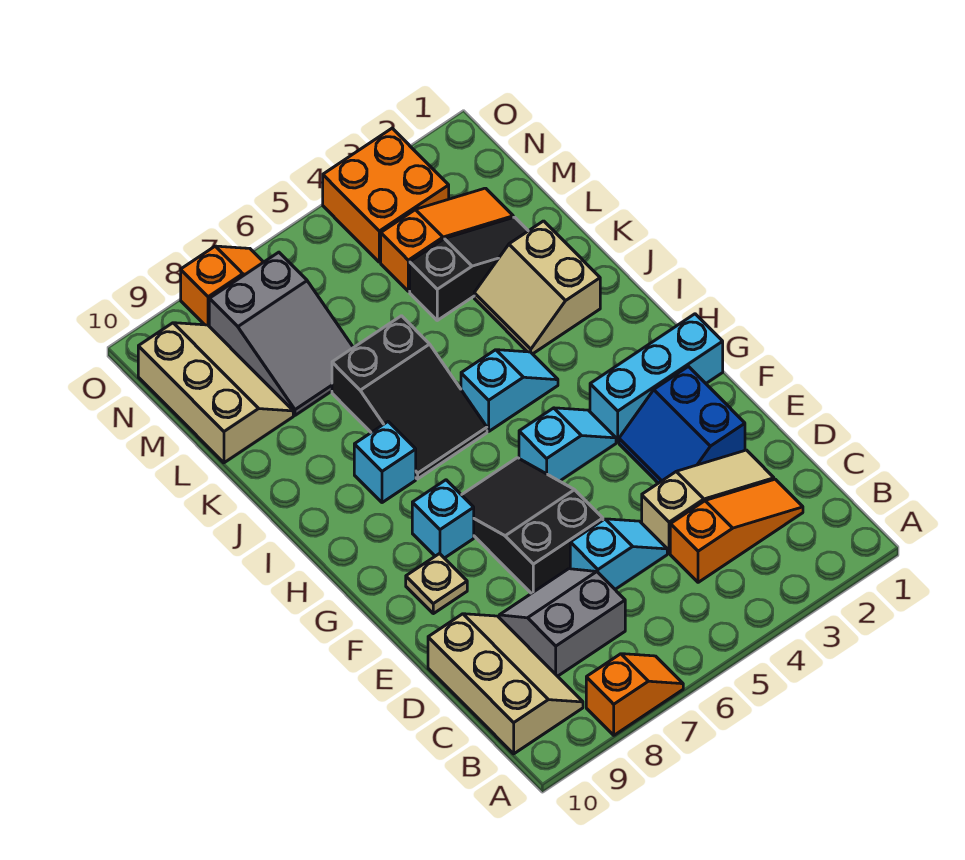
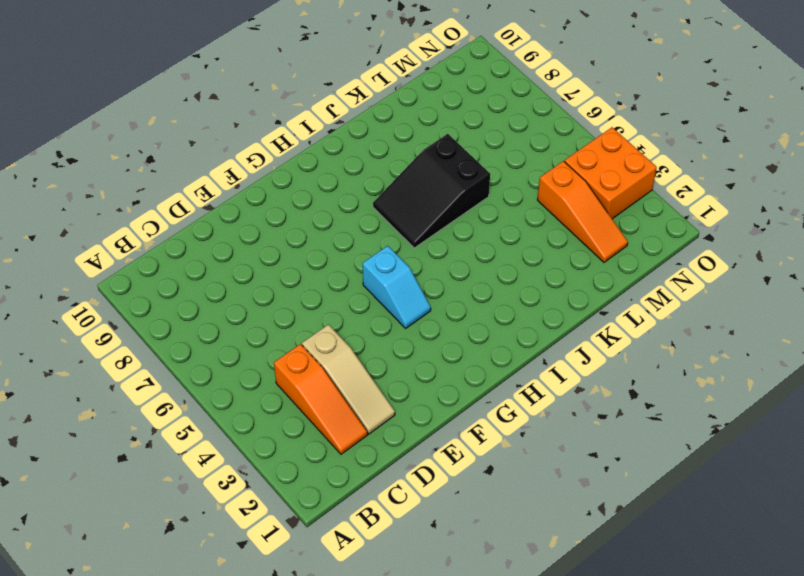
none -> orange 1x2 slope [586,654,683,735]
none -> tan 2x3 slope [428,614,583,754]
none -> grey 2x2 slope [499,569,625,676]

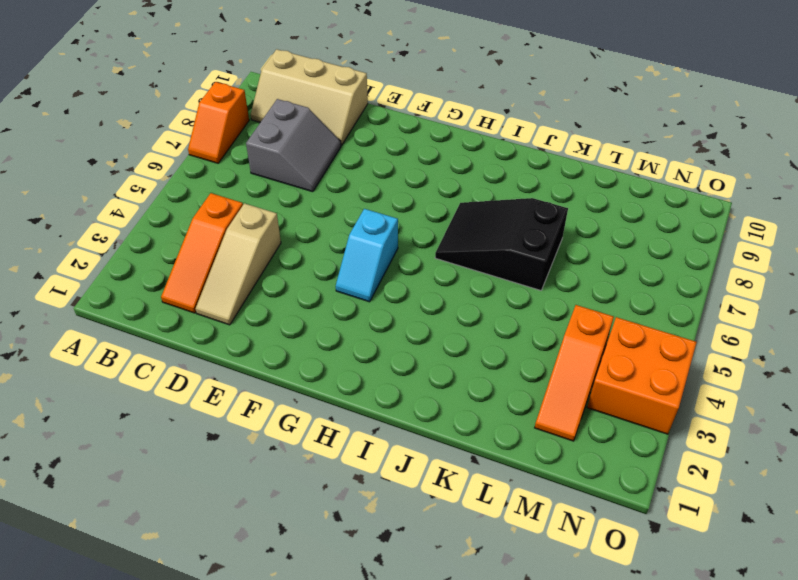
none -> cyan 1x2 slope [570,519,667,589]
none -> blue 2x2 slope [619,367,745,483]
none -> black 2x3 slope [462,458,603,593]

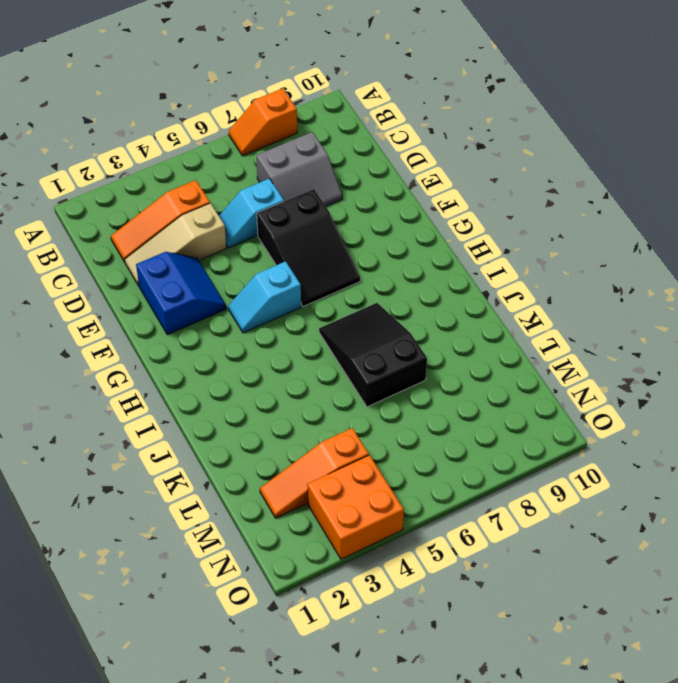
none -> tan 2x3 slope [428,614,583,754]
none -> tan 1x1 plate [406,554,467,614]
none -> cyan 1x3 brick [590,314,723,442]

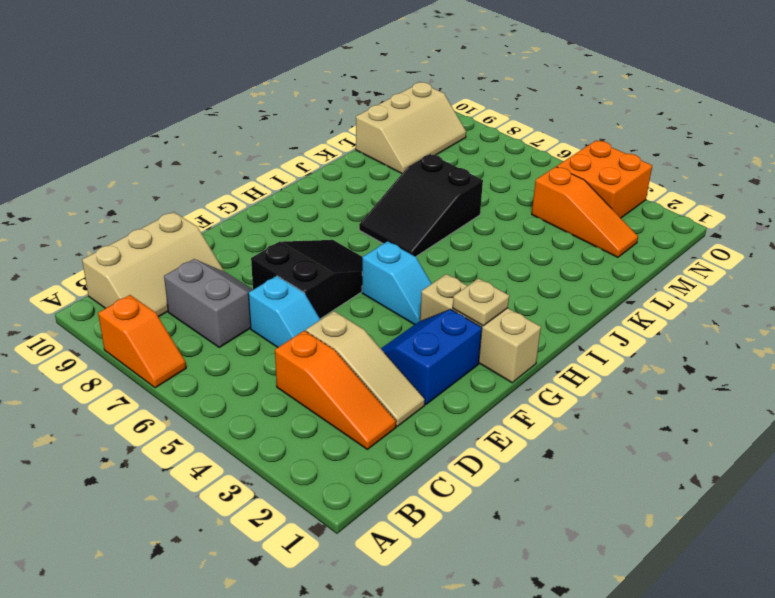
tan 1x3 brick [420,274,541,383] -> cyan 1x3 brick [590,314,723,442]
tan 1x1 plate [453,278,509,326] -> tan 1x1 plate moved to [406,554,467,614]
none -> cyan 1x1 brick [412,480,474,558]
none -> cyan 1x2 slope [461,350,558,431]
none -> cyan 1x1 brick [354,422,416,503]

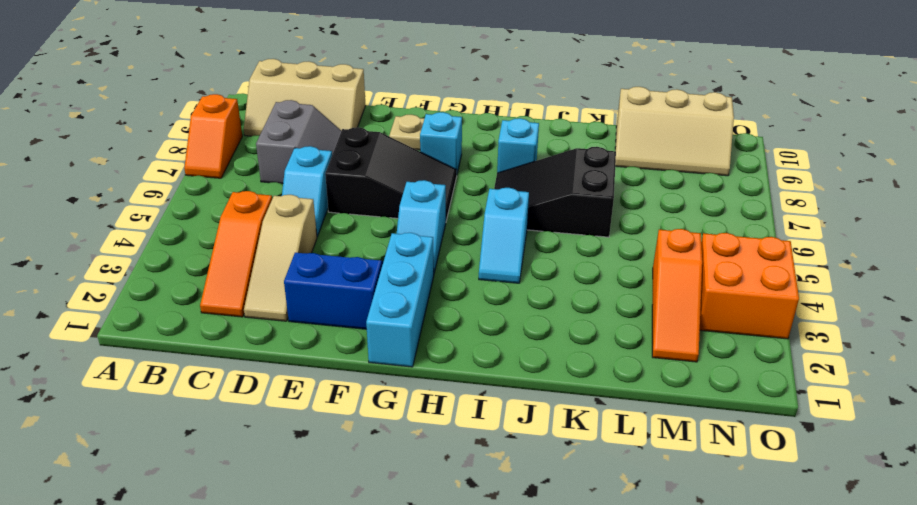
none -> tan 2x2 slope [474,221,600,354]
none -> black 1x3 slope [410,217,528,320]
none -> grey 2x3 slope [209,252,353,415]

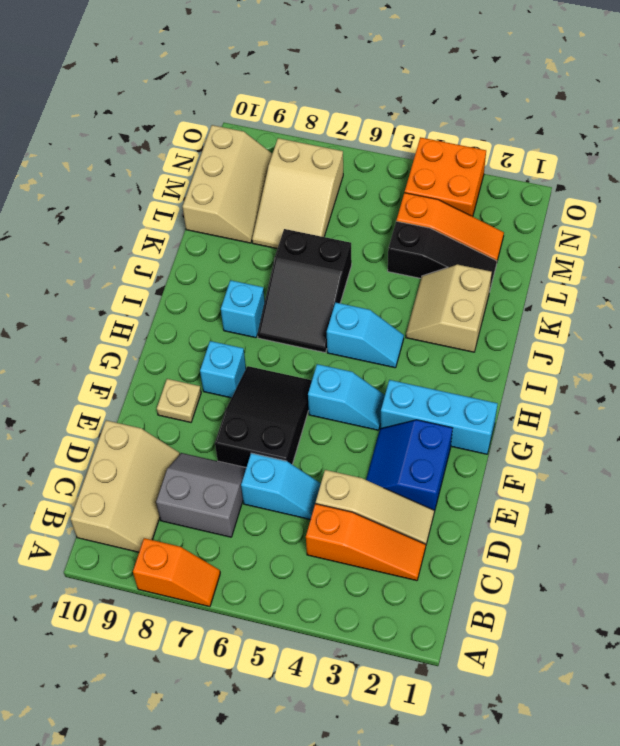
tan 2x3 slope [252,138,343,249] -> grey 2x3 slope [209,252,353,415]
none -> orange 1x2 slope [181,246,263,326]

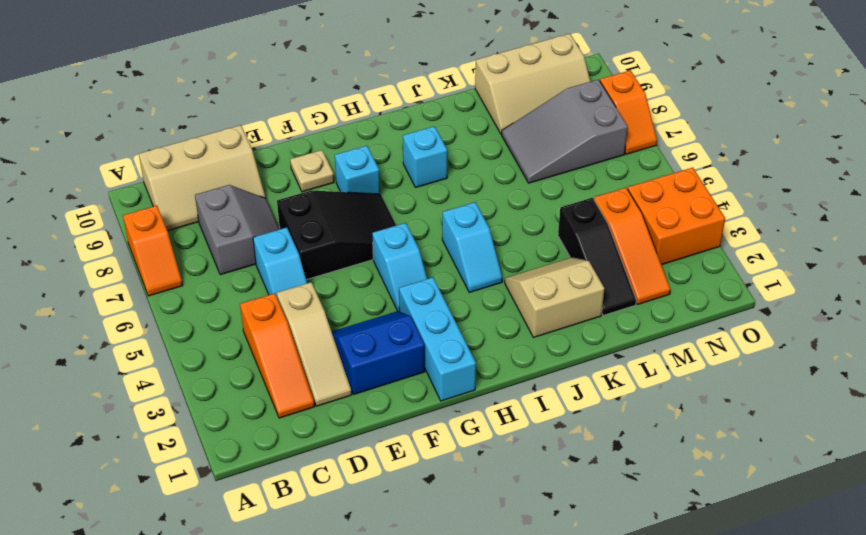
none -> black 2x3 slope [332,316,487,479]

